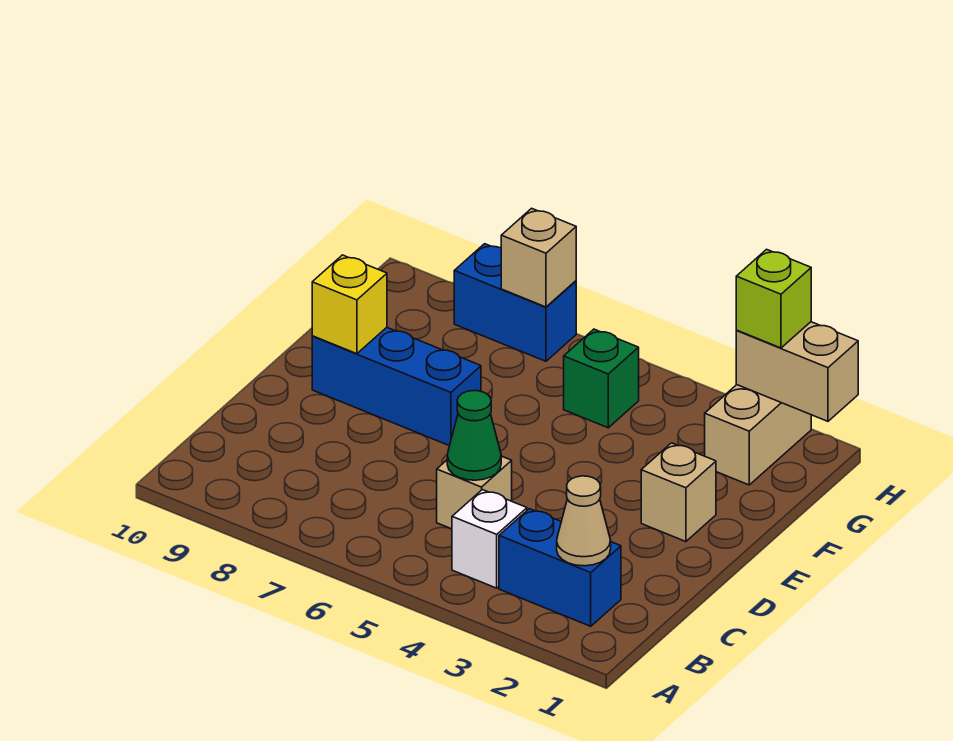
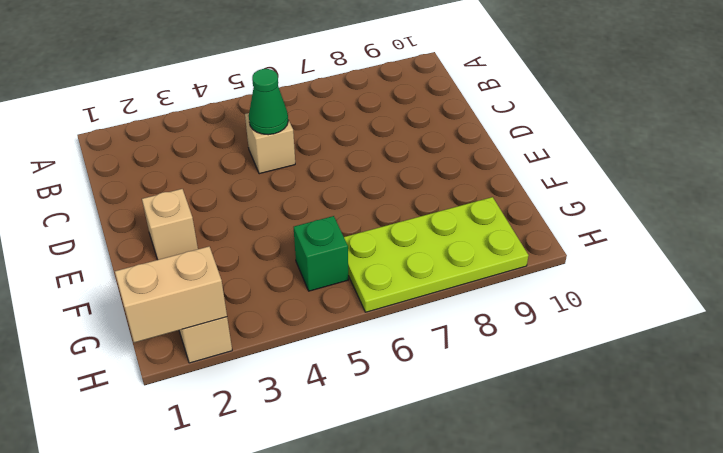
lime 2x4 plate [344,197,529,312] -> blue 1x2 brick [454,244,576,361]
none -> blue 1x2 brick [499,509,621,626]
none -> white 1x1 brick [452,490,527,588]
none -> blue 1x3 brick [312,328,481,446]

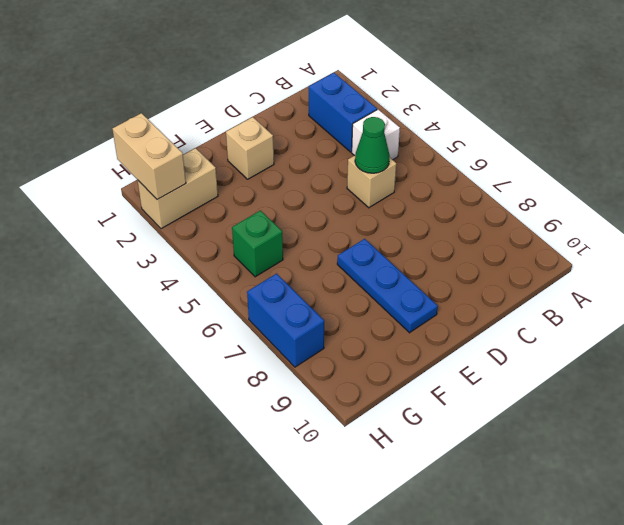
blue 1x3 plate [337,239,438,333] -> blue 1x3 brick [312,328,481,446]
none -> tan 1x1 cone [557,476,611,566]
none -> yellow 1x1 brick [312,255,387,354]
none -> tan 1x1 brick [501,208,576,307]

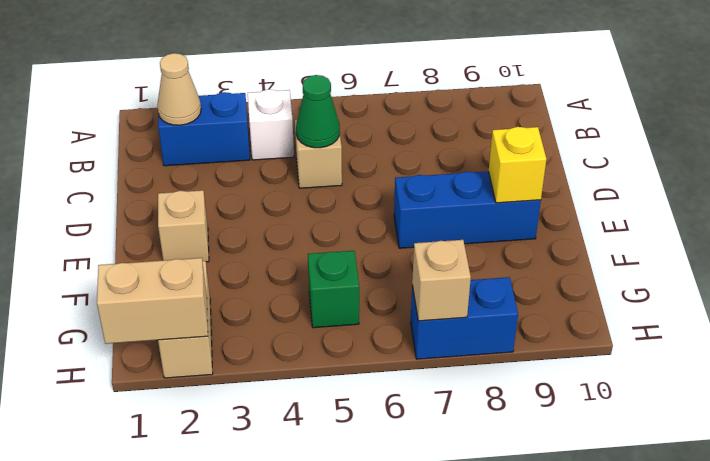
none -> lime 1x1 brick [736,249,811,348]

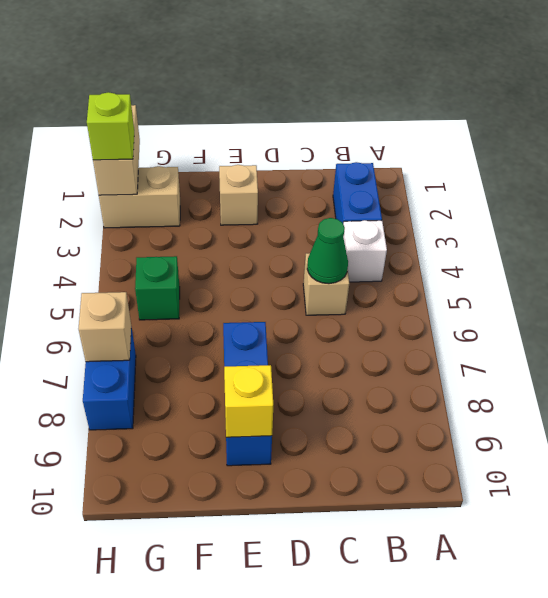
none -> tan 1x1 cone [557,476,611,566]

